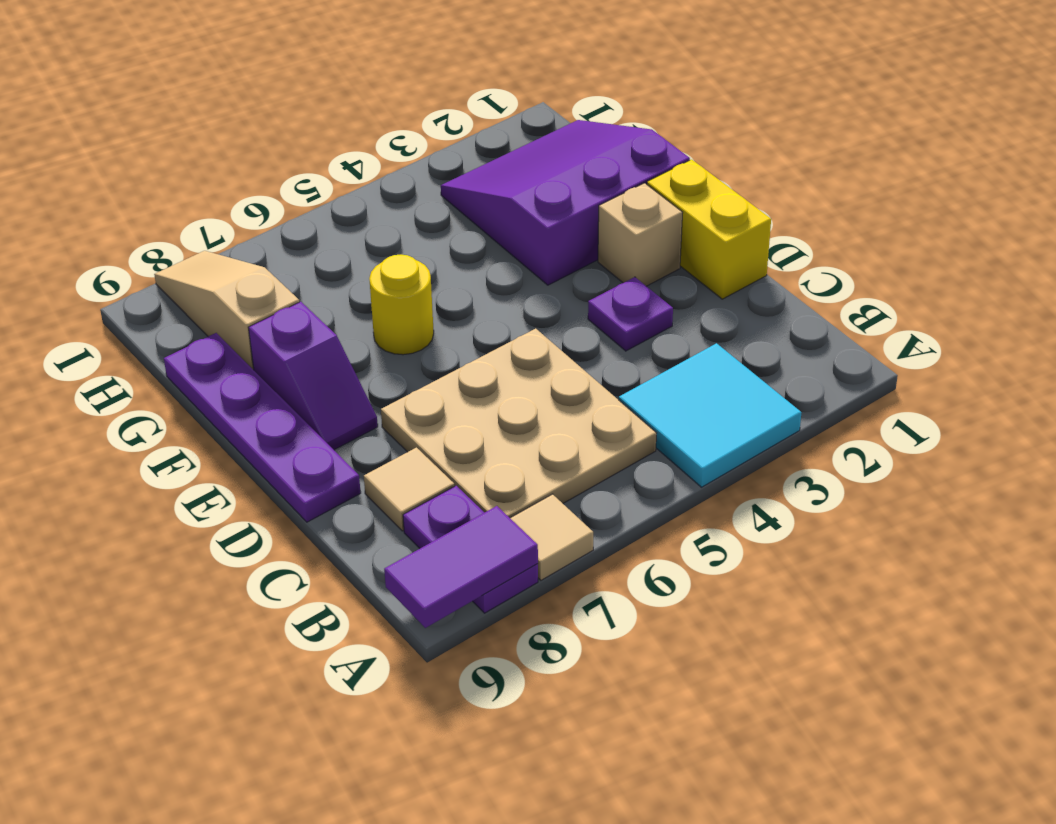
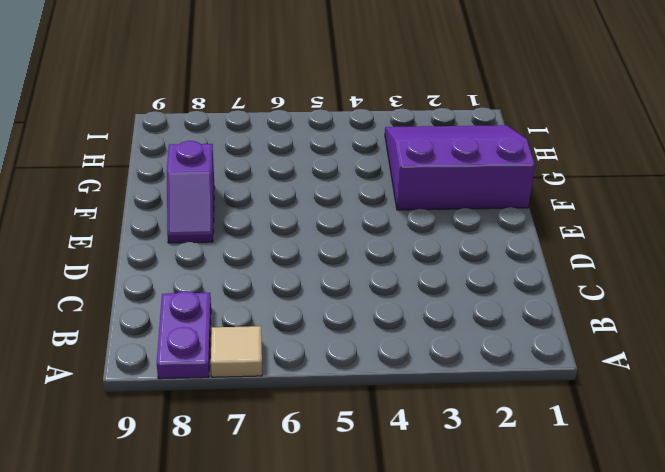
none -> cyan 2x2 tile [619,343,801,487]
none -> tan 3x3 plate [381,329,656,518]
none -> tan 1x1 tile [364,448,455,531]

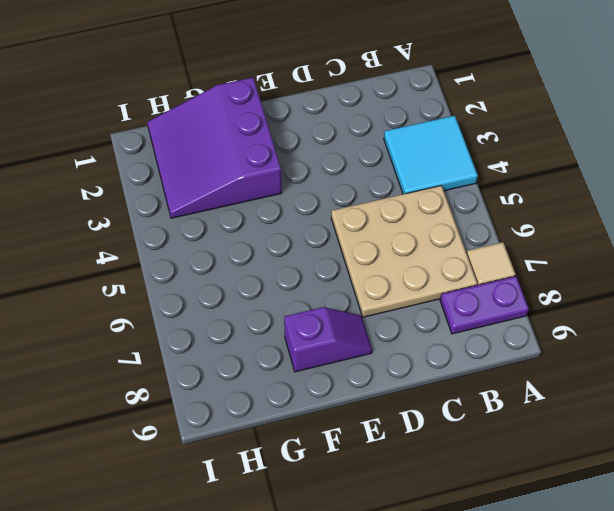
none -> tan 1x1 tile [364,448,455,531]
none -> yellow 1x2 brick [647,159,771,299]
none -> purple 1x1 plate [588,277,673,351]

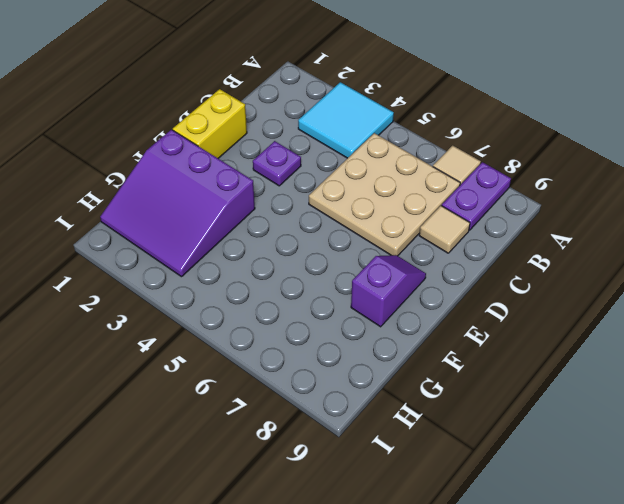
none -> purple 1x4 plate [164,333,361,522]
none -> tan 1x1 brick [598,183,683,286]
none -> yellow 1x1 round brick [369,255,434,355]

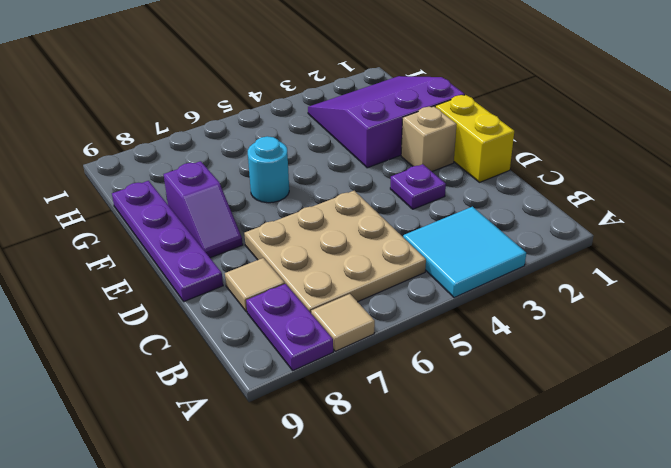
cyan 1x1 round brick [248,136,289,203] -> yellow 1x1 round brick [369,255,434,355]
none -> tan 1x3 slope [154,251,299,370]
none -> purple 1x2 tile [384,506,538,628]

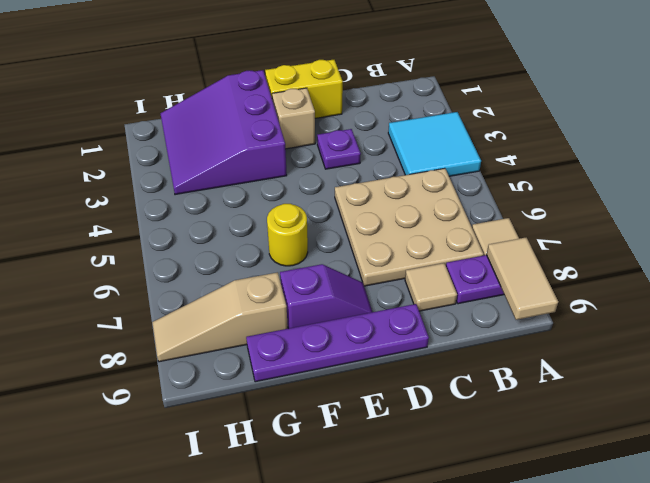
tan 1x2 tile [486,237,558,320] -> purple 1x2 tile [384,506,538,628]

